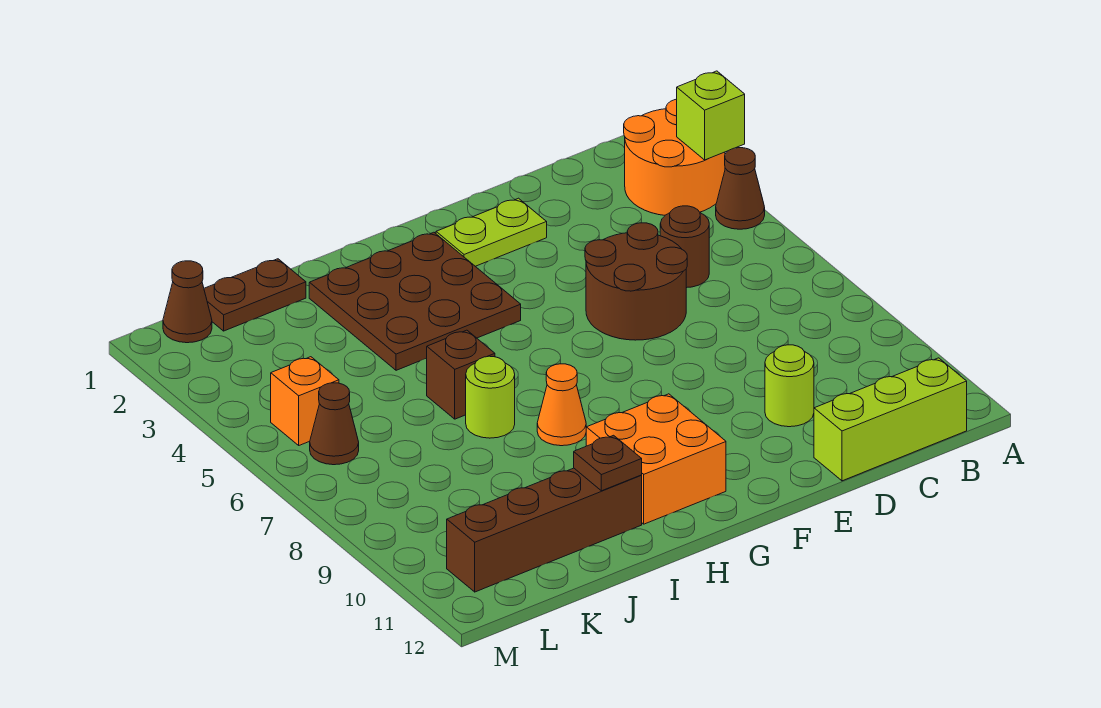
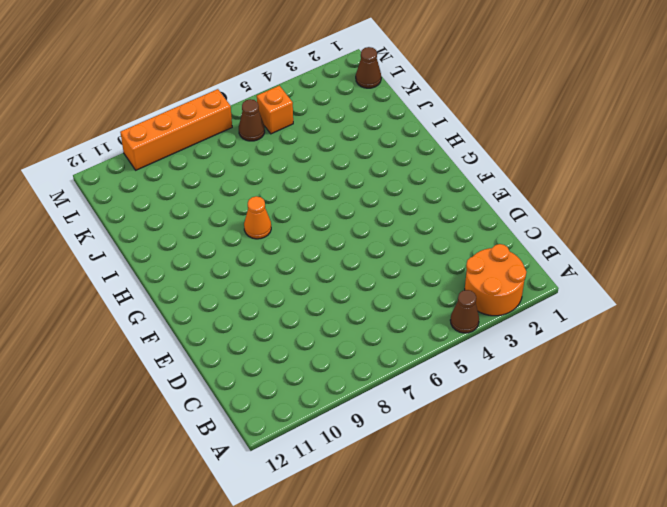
orange 1x4 brick [120,89,232,170] -> none
none -> lime 1x3 brick [814,358,967,481]
none -> brown 1x1 round brick [660,206,709,288]
none -> brown 2x2 round brick [585,223,687,340]

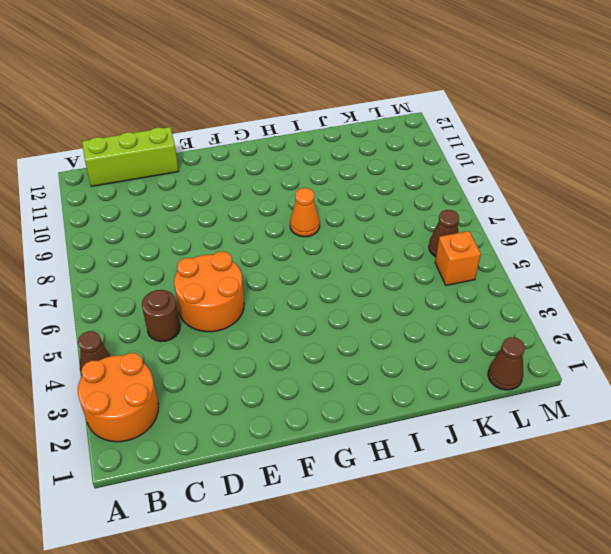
orange 2x2 round brick [174,252,244,332] -> brown 2x2 round brick [585,223,687,340]
none -> lime 1x1 round brick [765,345,814,427]
none -> lime 1x2 plate [436,198,547,266]
none -> brown 3x3 plate [309,232,521,370]

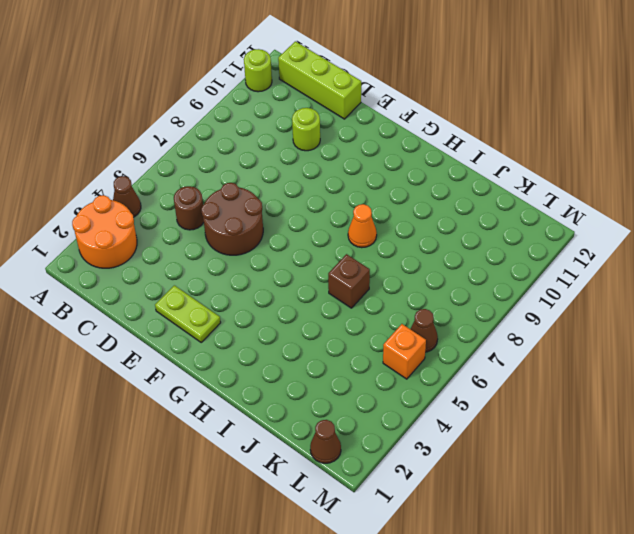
lime 1x1 round brick [244,49,272,92] -> lime 1x1 round brick moved to [466,356,515,438]
none -> brown 3x3 plate [309,232,521,370]
none -> orange 2x2 brick [586,394,726,524]
none -> brown 1x4 brick [447,468,642,592]

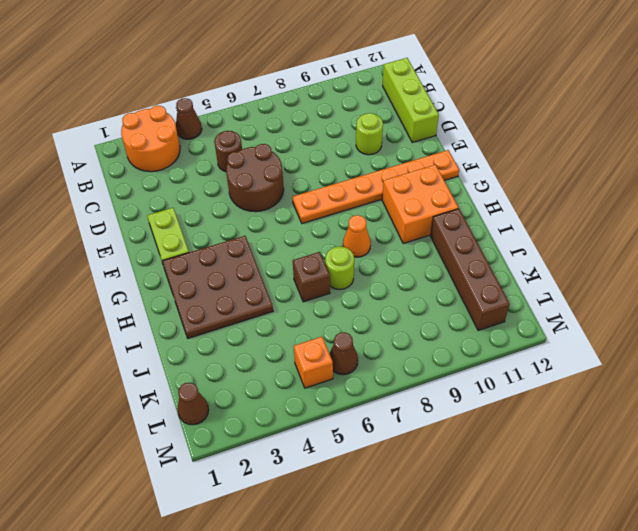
orange 1x6 plate [293,150,459,224] -> none
none -> brown 1x2 plate [204,259,306,331]
none -> lime 1x1 brick [677,71,745,160]
none -> brown 1x1 plate [574,435,642,491]

